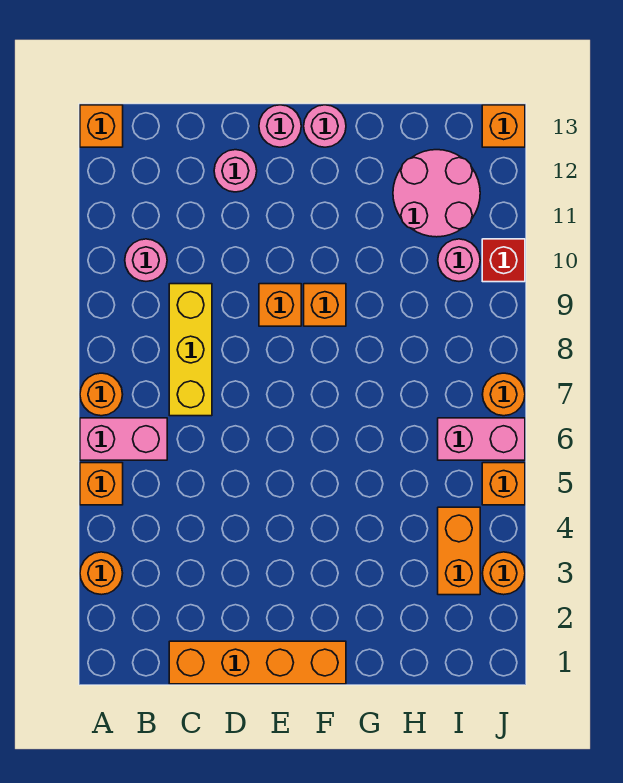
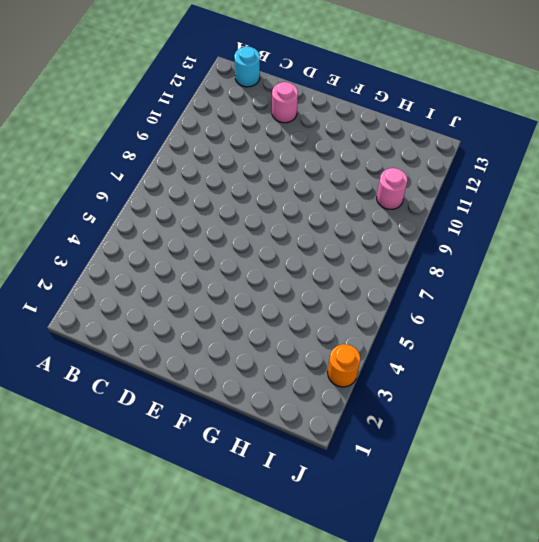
cyan 1x1 round brick [234,46,260,87] -> none
none -> orange 1x1 round brick [80,552,123,595]
none -> orange 1x1 brick [80,463,123,505]
none -> pink 1x2 brick [80,418,167,460]

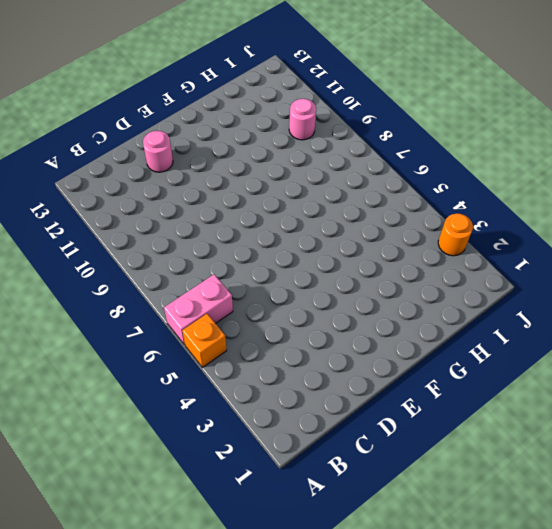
none -> orange 1x1 round brick [80,552,123,595]
none -> orange 1x1 round brick [80,373,123,416]
none -> orange 1x1 brick [80,105,123,147]

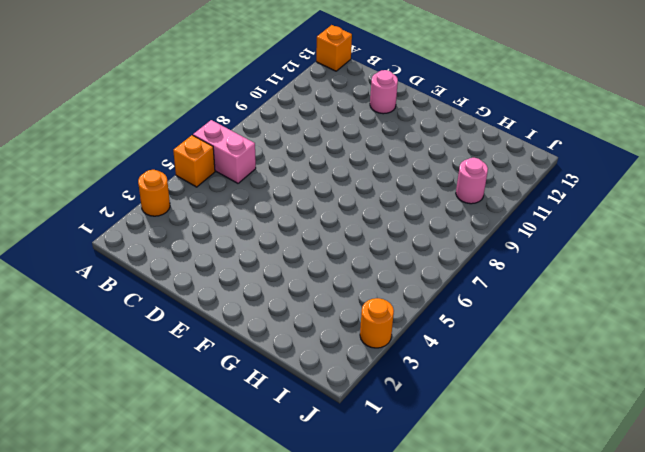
none -> orange 1x1 round brick [80,373,123,416]
none -> pink 1x1 round brick [125,239,167,281]
none -> orange 1x4 brick [169,641,346,684]

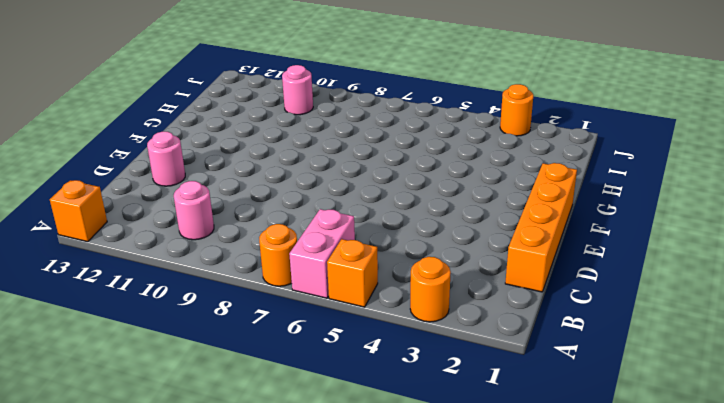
none -> yellow 1x3 brick [169,284,212,416]
none -> orange 1x1 brick [259,284,301,326]
none -> pink 1x1 round brick [259,105,301,147]

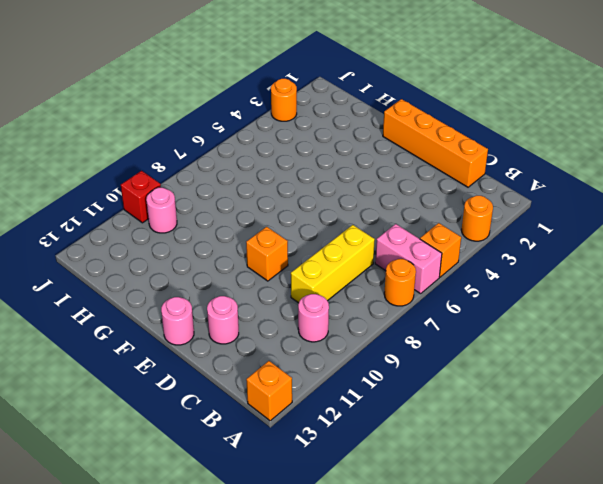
none -> orange 1x1 brick [304,284,346,326]
none -> pink 1x1 round brick [304,105,346,147]
none -> pink 2x2 round brick [393,150,480,237]

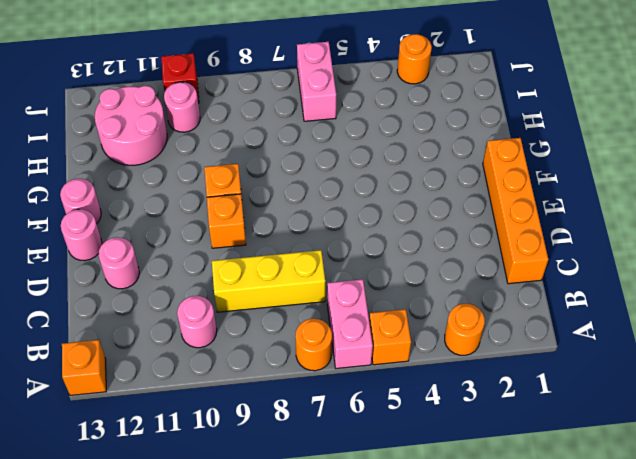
none -> orange 1x2 brick [438,507,480,595]
none -> orange 1x1 brick [482,463,525,505]
none -> orange 1x1 round brick [482,373,525,416]

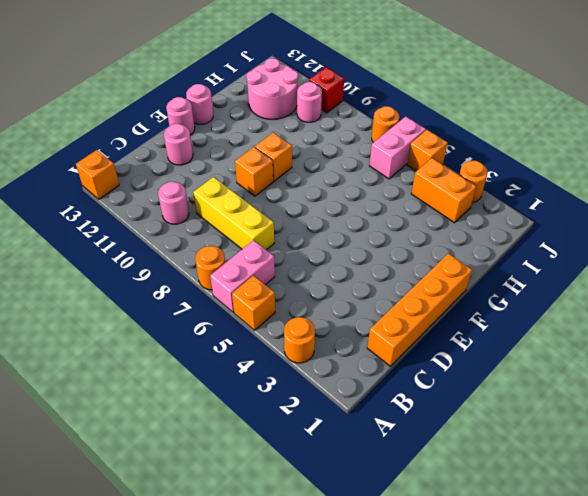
none -> orange 1x1 brick [482,105,525,147]

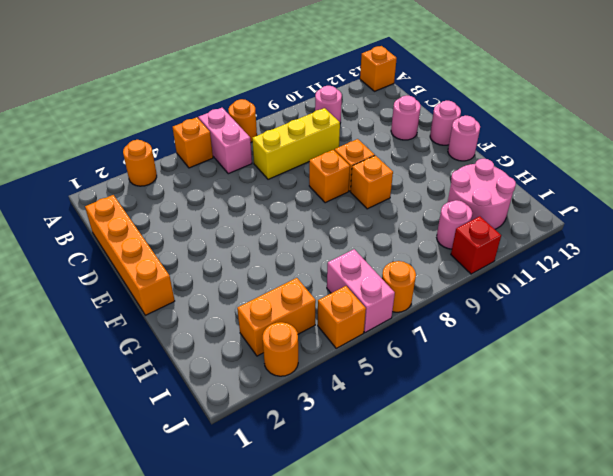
orange 1x1 brick [309,150,350,203] -> orange 1x1 brick moved to [482,105,525,147]

